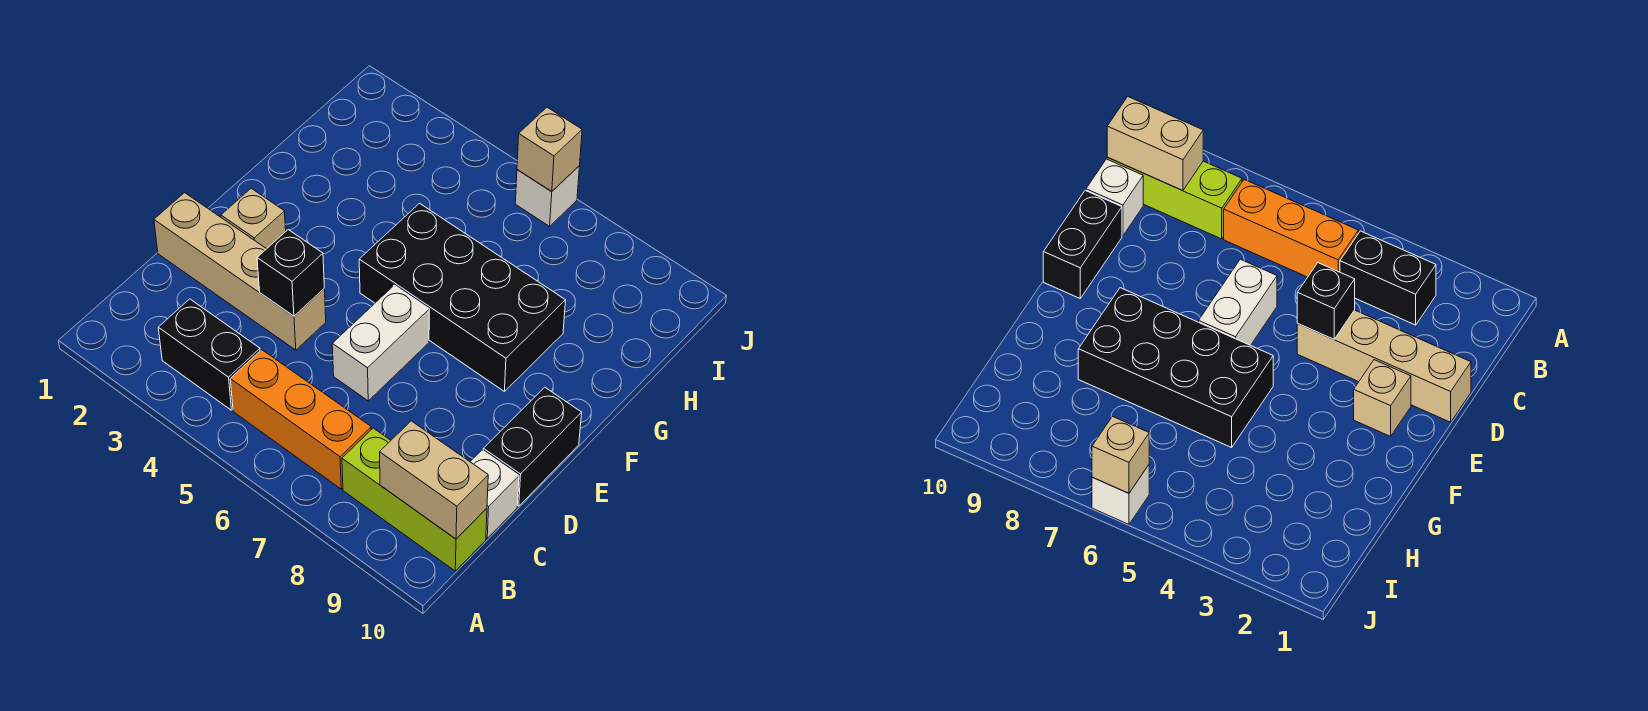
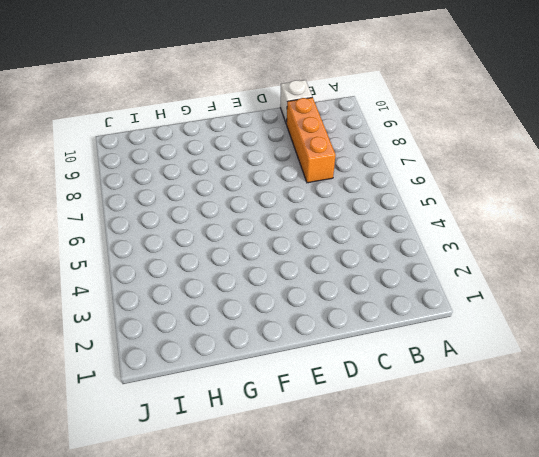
orange 1x3 brick [287,97,336,183] -> orange 1x3 brick moved to [230,350,371,489]
none -> black 1x2 brick [158,299,260,410]
none -> lime 1x3 brick [342,428,487,571]
none -> tan 1x4 brick [154,193,326,350]

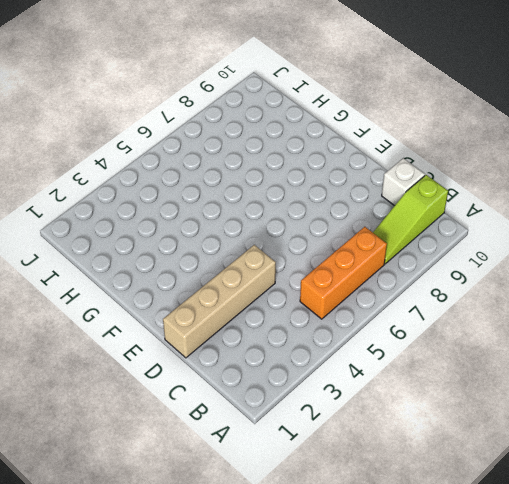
lime 1x3 slope [373,175,448,264] -> lime 1x3 brick [342,428,487,571]
none -> black 1x2 brick [158,299,260,410]
none -> white 1x2 brick [332,285,429,401]
none -> black 1x2 brick [483,387,582,506]

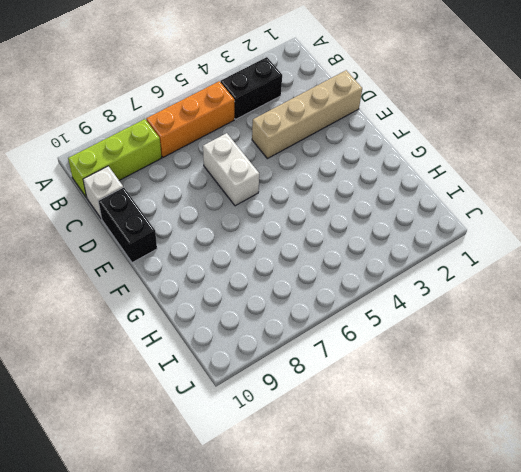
none -> tan 1x1 brick [221,188,286,249]
none -> black 2x4 brick [359,203,566,392]
none -> white 1x1 brick [515,166,580,226]

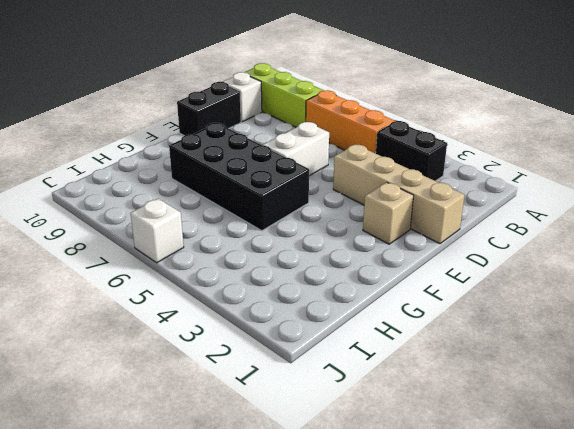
none -> tan 1x2 brick [380,421,488,539]
none -> black 1x1 brick [257,230,324,316]
none -> tan 1x1 brick [517,107,582,192]

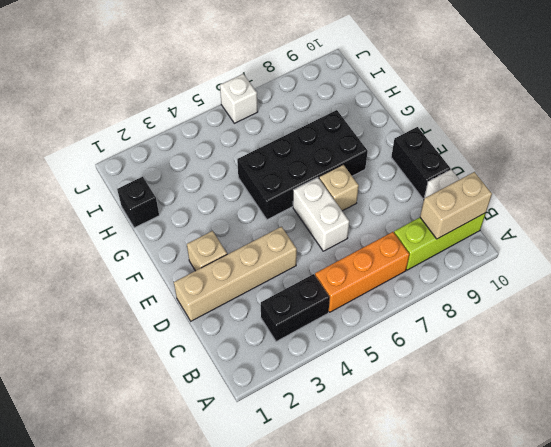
tan 1x1 brick [319,165,359,211] -> tan 1x1 brick moved to [517,107,582,192]
black 1x1 brick [117,177,159,228] -> black 1x1 brick moved to [257,230,324,316]

